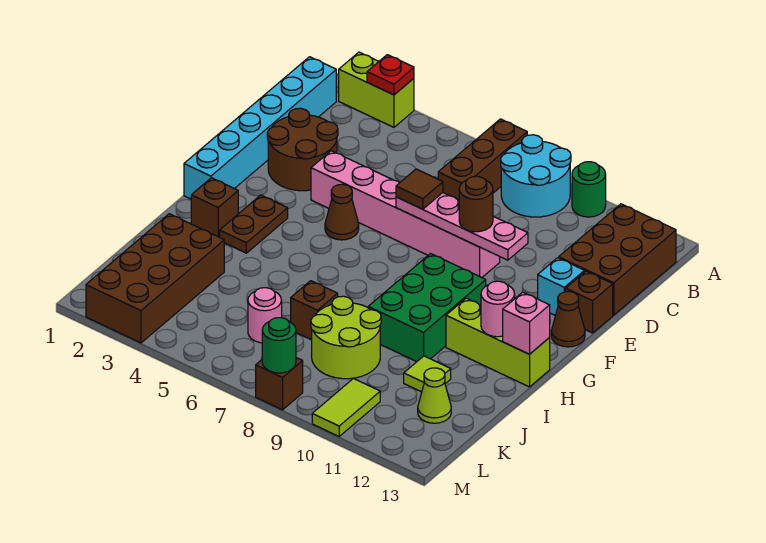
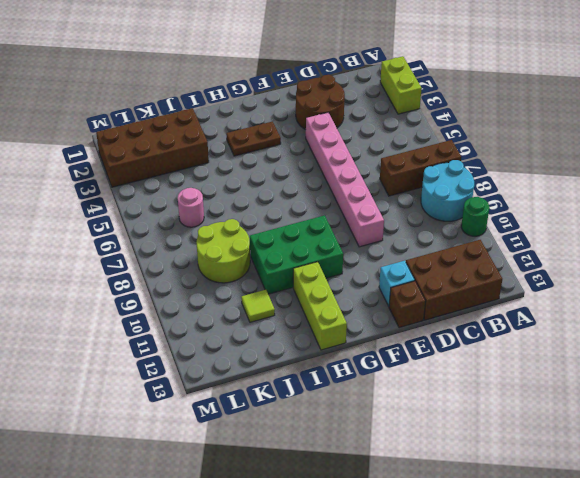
none -> cyan 1x6 brick [184,57,336,199]
none -> brown 1x1 cone [325,184,359,240]
none -> brown 1x1 cone [551,291,585,347]
none -> brown 1x1 brick [191,178,238,237]

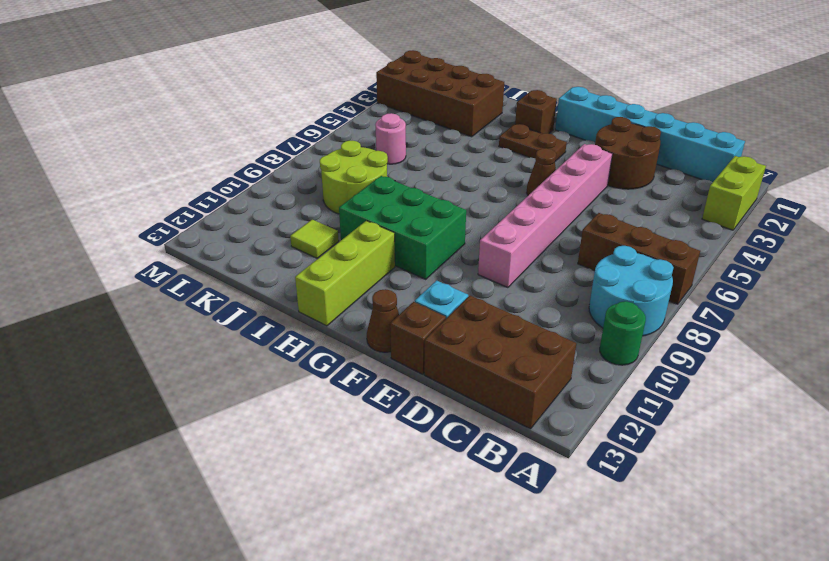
none -> brown 1x1 brick [291,281,338,340]
none -> lime 1x1 cone [418,368,451,423]
none -> lime 1x2 tile [312,378,380,436]
none -> brown 1x1 brick [256,358,303,410]

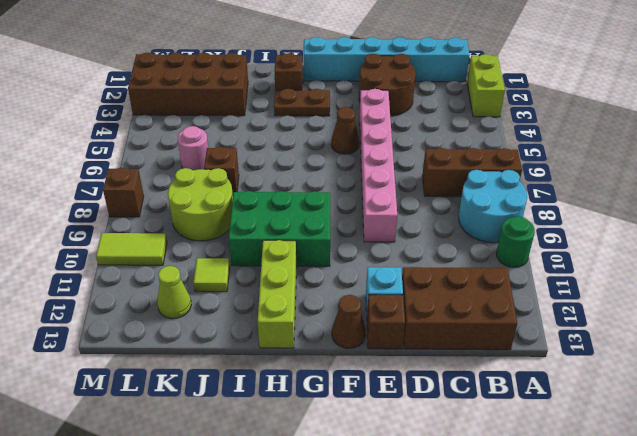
none -> red 1x1 plate [367,55,414,95]
none -> pink 1x4 plate [396,193,528,260]
none -> pink 1x1 round brick [481,281,515,337]
none -> pink 1x1 brick [503,292,550,354]

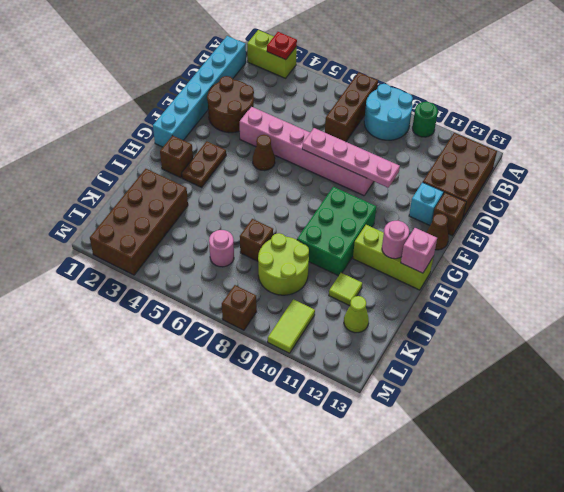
none -> green 1x1 round brick [262,318,296,373]
none -> brown 1x1 tile [396,169,443,209]
none -> brown 1x1 round brick [459,176,493,232]

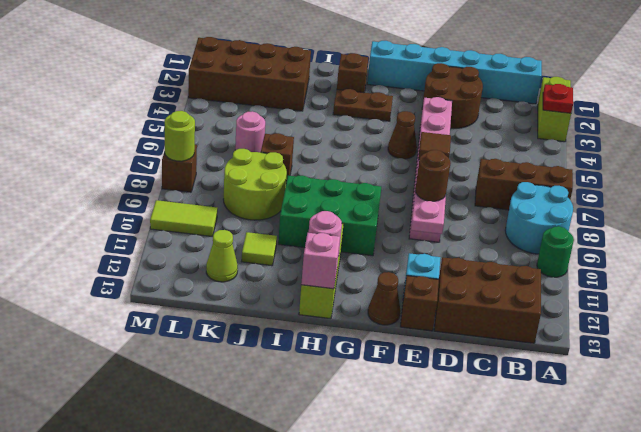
lime 1x1 round brick [165,111,195,161] -> green 1x1 round brick [262,318,296,373]

